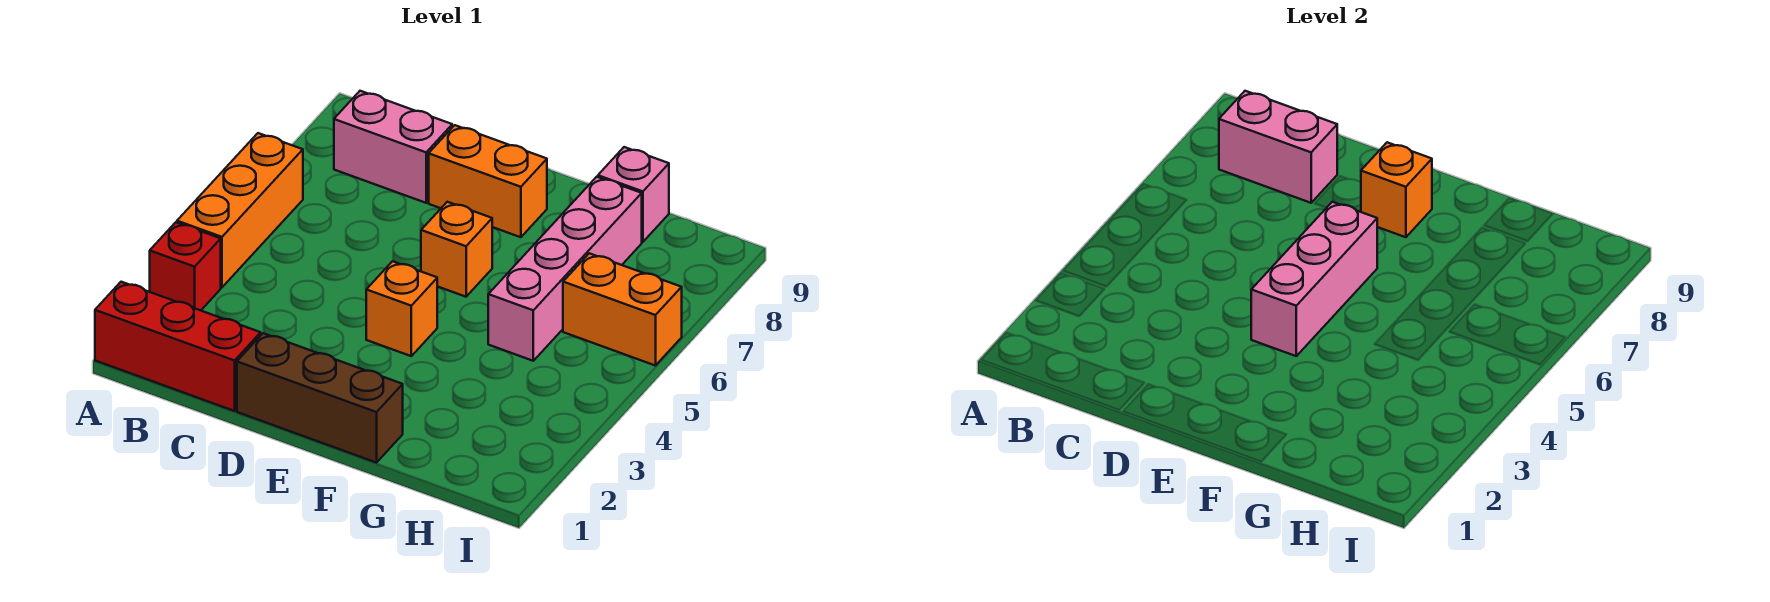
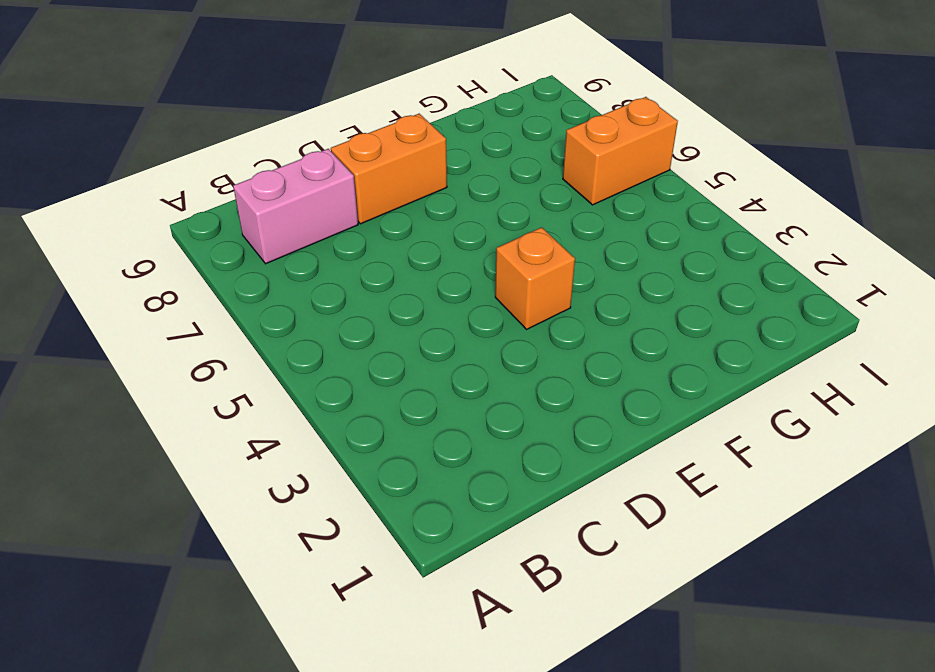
none -> red 1x3 brick [95,282,261,411]
none -> red 1x1 brick [150,222,221,310]
none -> orange 1x3 brick [177,133,303,287]

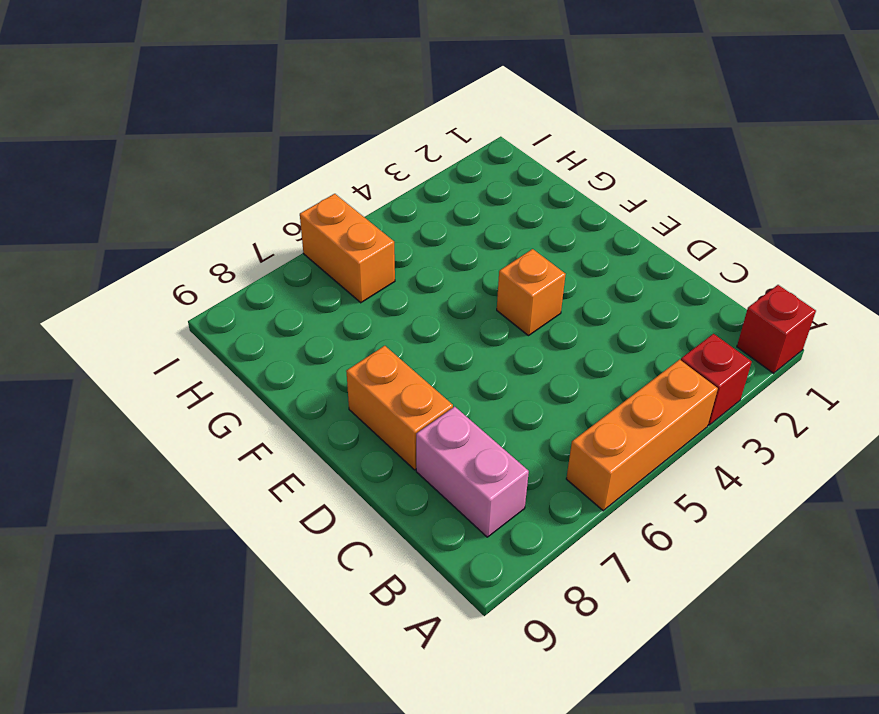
red 1x1 brick [737,285,816,373] -> red 1x3 brick [95,282,261,411]
none -> brown 1x3 brick [237,333,403,463]
none -> orange 1x1 brick [421,202,492,297]
none -> pink 1x4 brick [488,177,642,361]

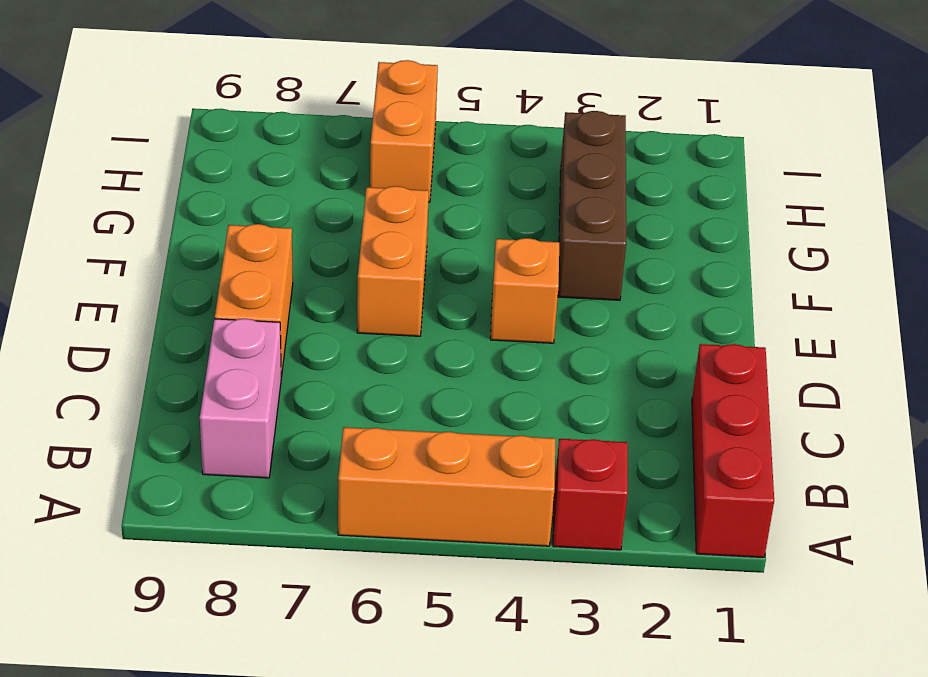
orange 1x2 brick [357,186,429,336] -> orange 1x1 brick [421,202,492,297]
brown 1x3 brick [558,111,626,300] -> brown 1x3 brick moved to [237,333,403,463]
none -> pink 1x4 brick [488,177,642,361]
none -> pink 1x1 brick [598,147,669,242]
none -> pink 1x2 brick [1219,91,1337,203]

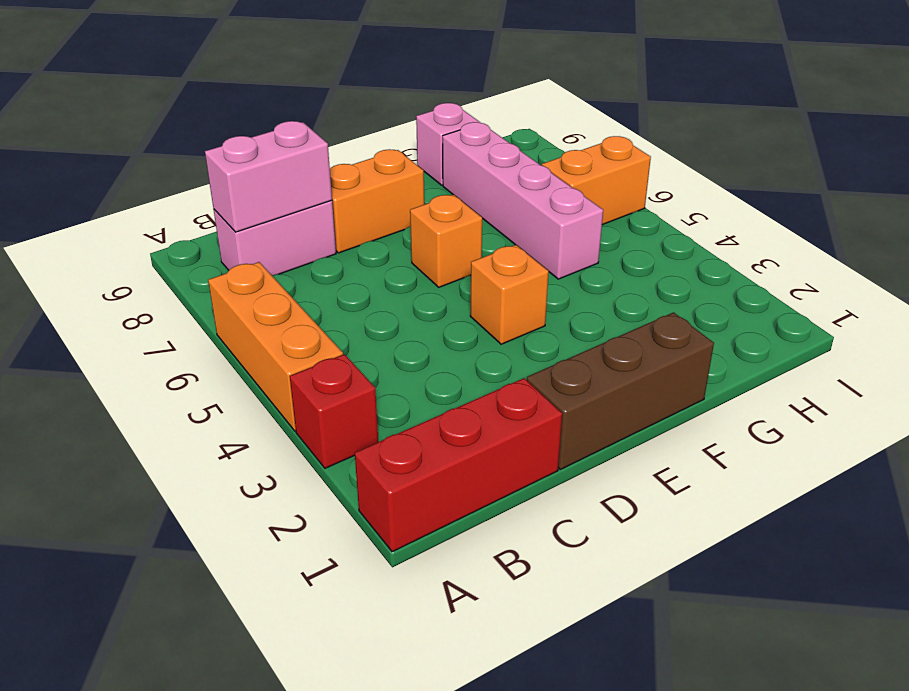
none -> pink 1x3 brick [1251,202,1377,356]
none -> orange 1x1 brick [1361,142,1432,237]

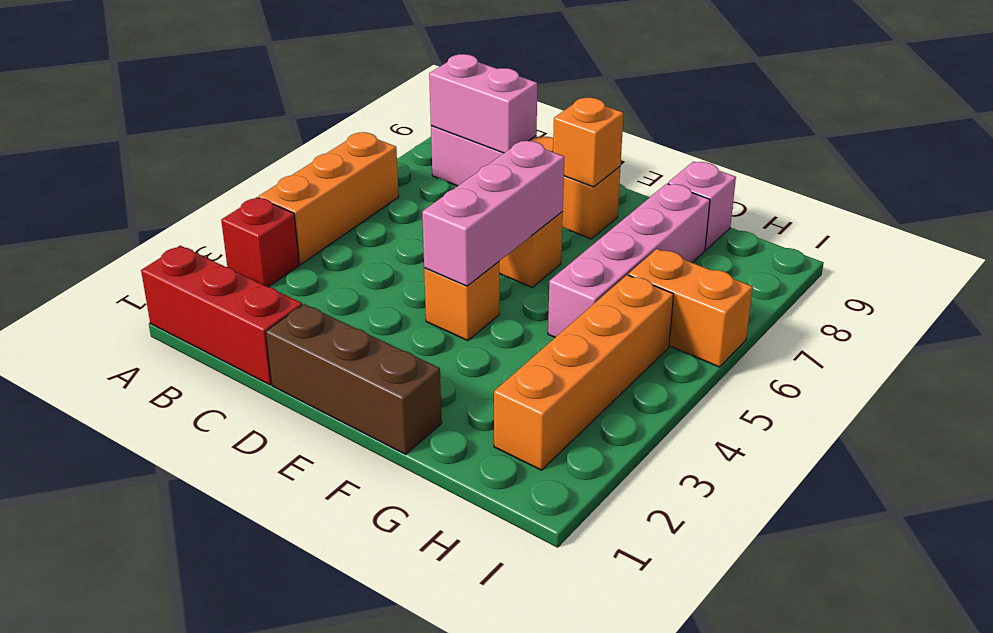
orange 1x4 brick [494,275,674,470] -> none

